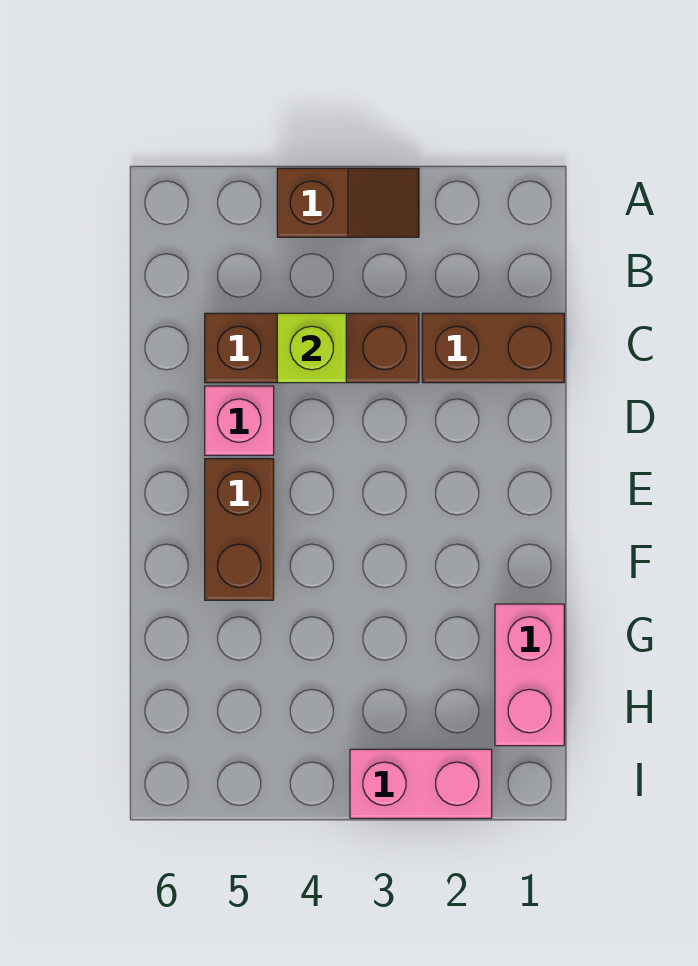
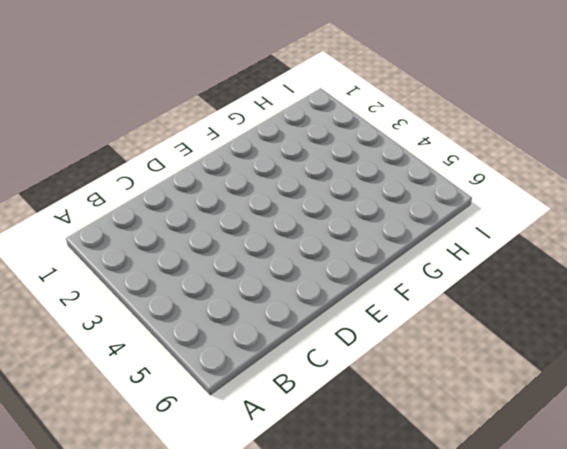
none -> brown 1x2 slope [277,168,419,237]
none -> brown 1x2 brick [422,313,564,383]

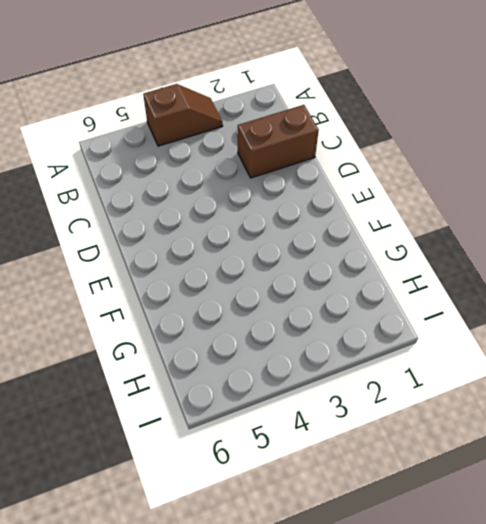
none -> brown 1x3 brick [205,313,419,383]
none -> pink 1x1 brick [205,386,274,455]

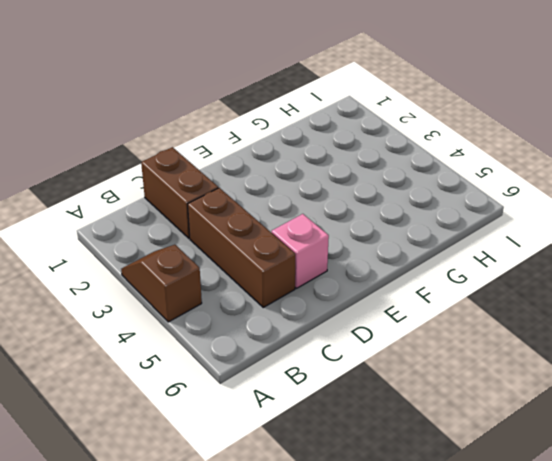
none -> brown 1x2 brick [205,459,274,600]
none -> pink 1x2 brick [495,604,564,746]

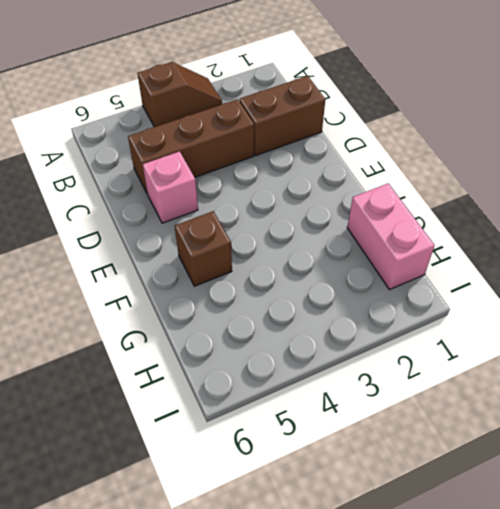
brown 1x1 brick [175,211,232,286] -> brown 1x2 brick [205,459,274,600]
none -> pink 1x2 brick [350,749,492,818]
none -> lime 1x1 brick [277,313,346,383]

